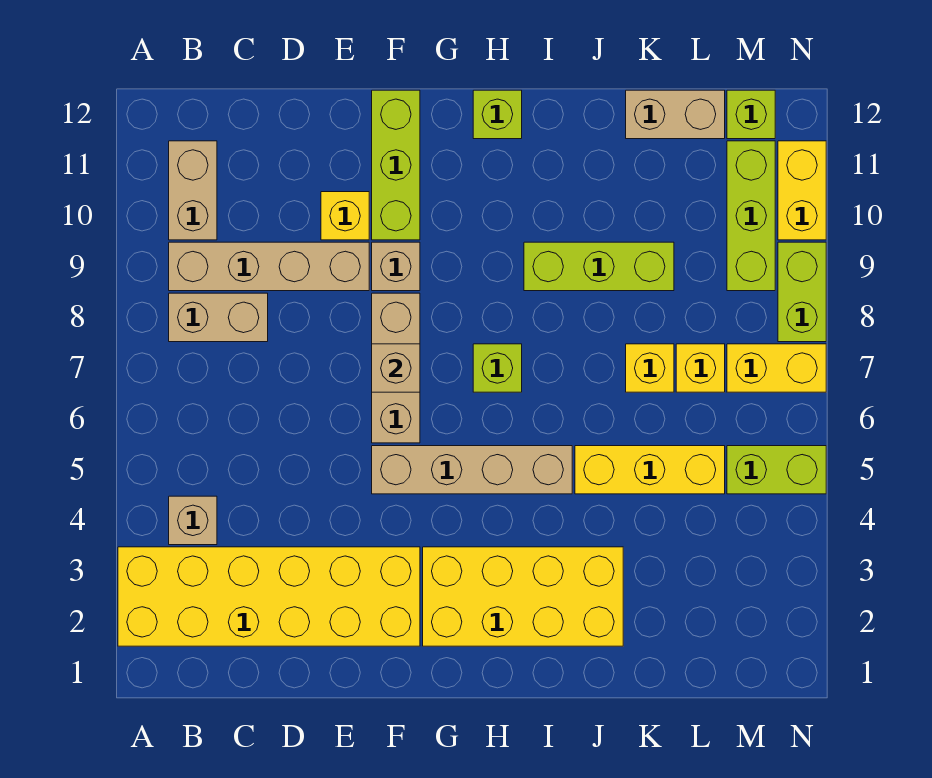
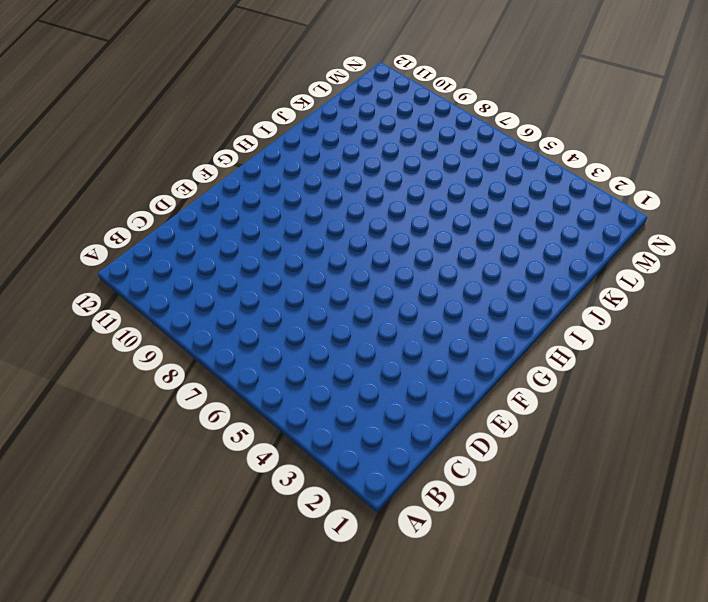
none -> yellow 2x6 brick [118,547,420,646]
none -> tan 1x1 brick [169,496,217,545]
none -> tan 1x2 brick [169,293,268,342]

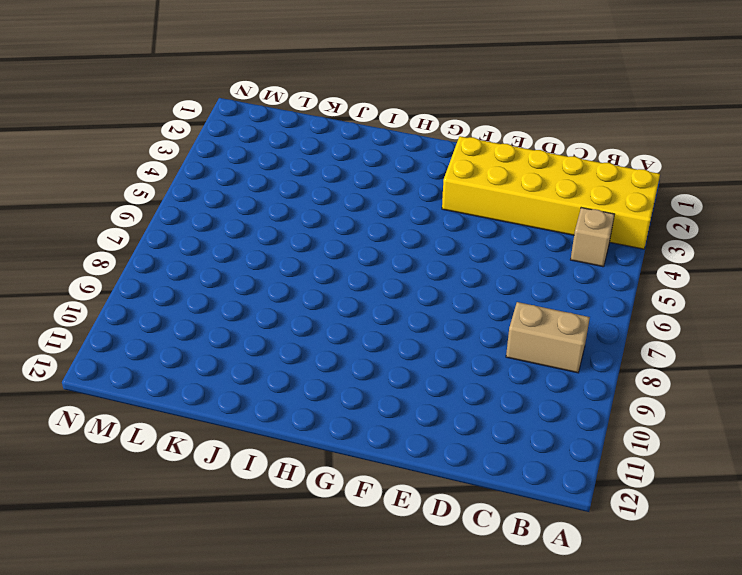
none -> tan 1x4 brick [169,242,369,291]
none -> tan 1x2 brick [169,141,217,240]
none -> yellow 1x1 brick [321,192,369,240]

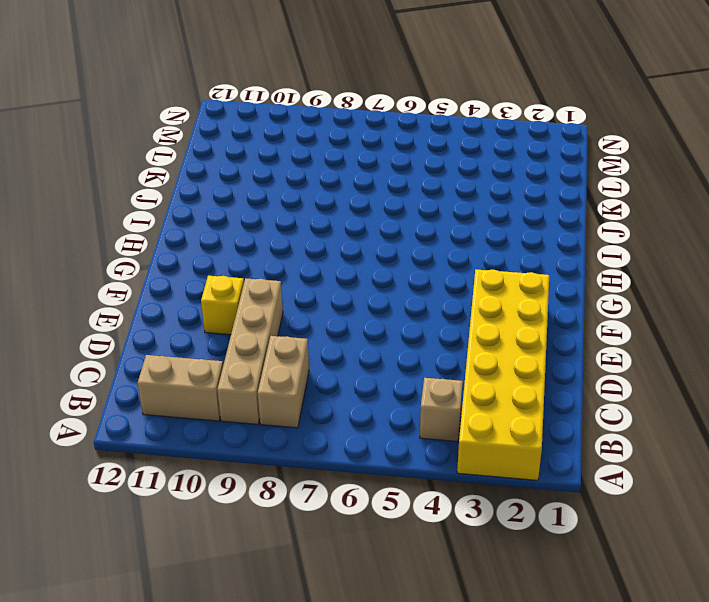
none -> tan 1x4 brick [372,446,572,494]
none -> tan 1x3 brick [372,293,420,443]
none -> tan 1x1 brick [372,242,420,291]

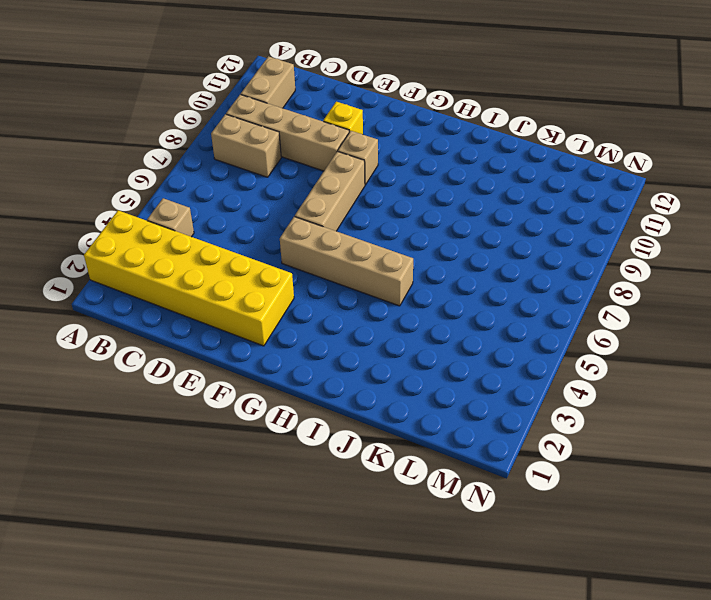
none -> lime 1x3 brick [372,90,420,240]
none -> yellow 2x4 brick [423,547,623,646]
none -> lime 1x1 brick [473,344,522,392]

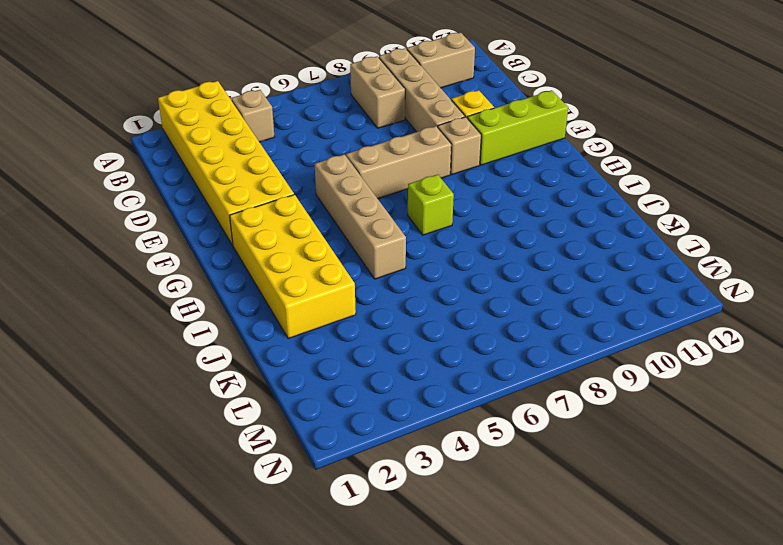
none -> lime 1x1 brick [473,90,522,139]
none -> lime 1x3 brick [524,242,674,291]
none -> yellow 1x3 brick [575,446,725,494]

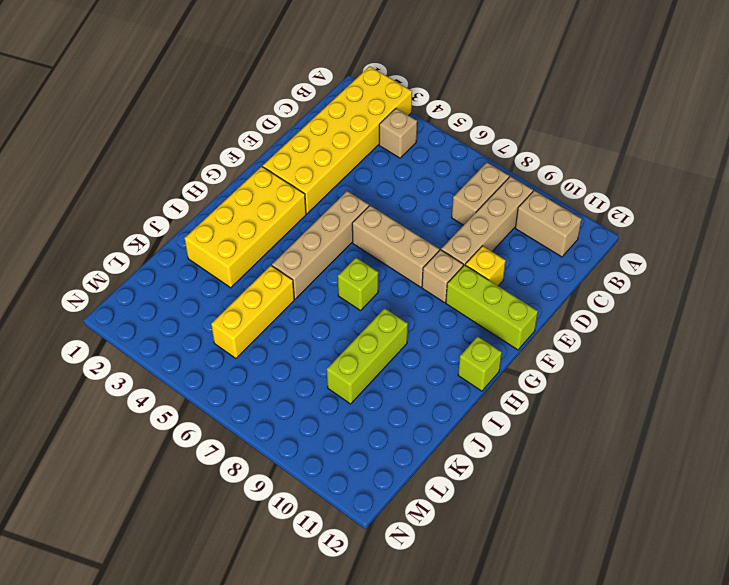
none -> yellow 1x1 brick [626,344,674,392]
none -> tan 1x2 brick [626,90,725,139]
none -> yellow 1x1 brick [676,344,725,392]

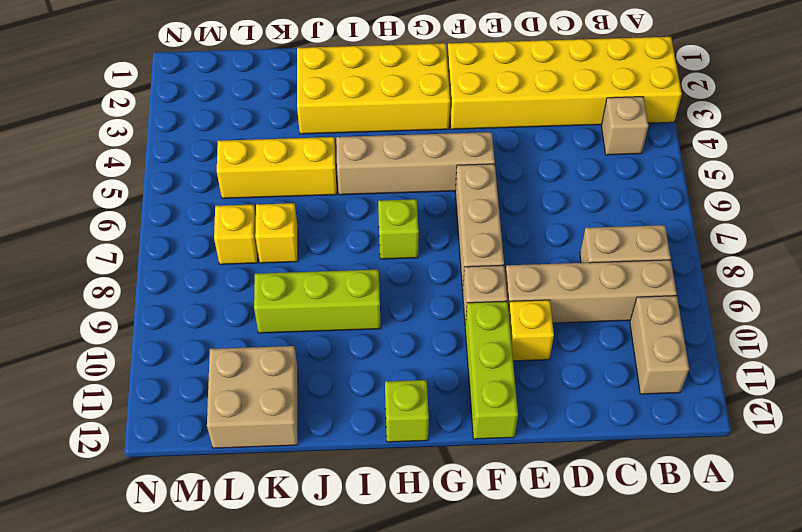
tan 2x2 brick [207,346,298,448] -> tan 1x2 brick [626,90,725,139]
none -> lime 1x2 brick [727,446,826,494]
none -> yellow 1x2 brick [727,344,826,392]
none -> lime 1x3 brick [727,141,775,291]

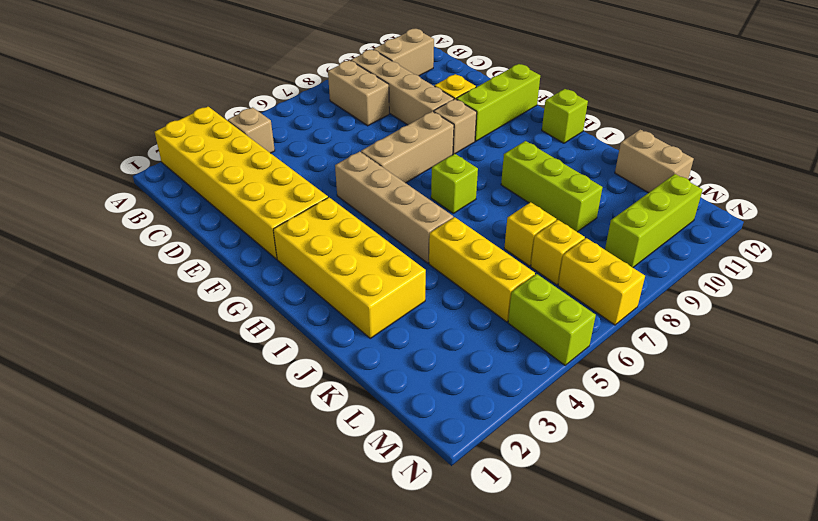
none -> lime 1x1 brick [727,90,775,139]
none -> lime 1x2 brick [778,242,826,342]
none -> yellow 1x2 brick [778,141,826,240]

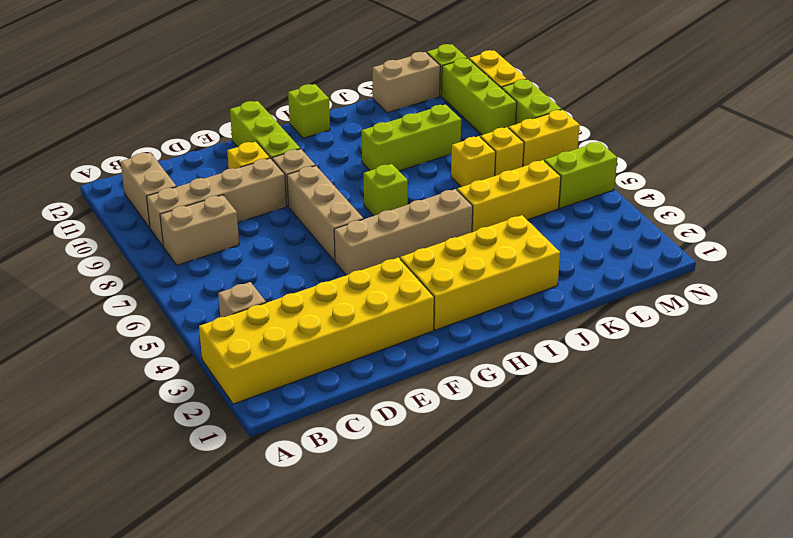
none -> tan 1x1 brick [372,344,420,392]

